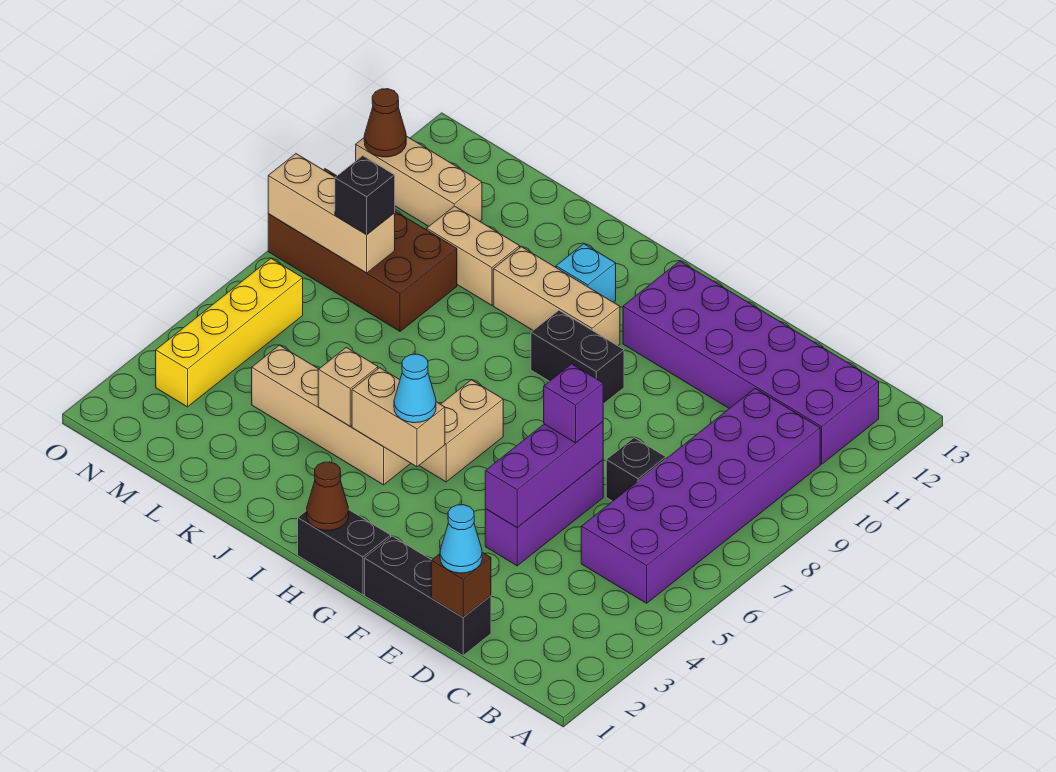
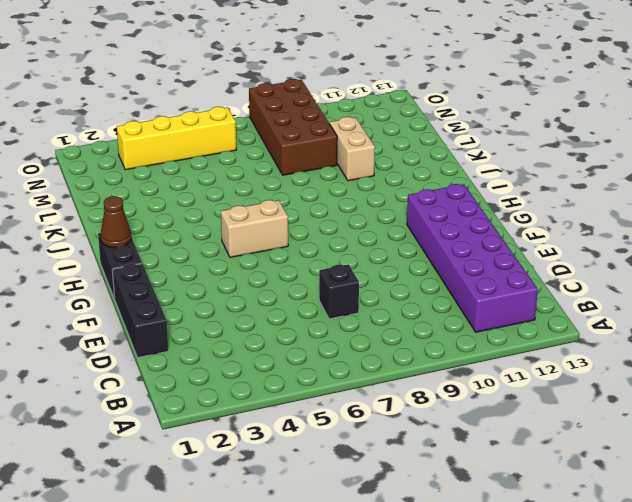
none -> purple 2x6 brick [581,389,820,603]
none -> purple 1x3 brick [485,460,603,566]
none -> black 1x2 brick [531,311,624,404]

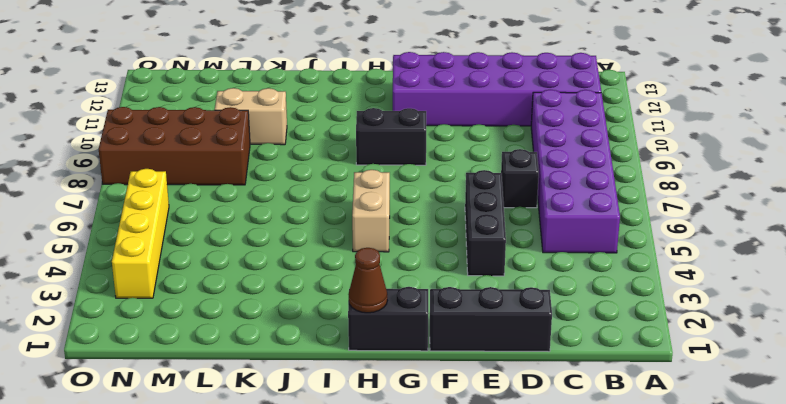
black 1x3 brick [465,170,506,276] -> purple 1x3 brick [485,460,603,566]
none -> tan 1x3 brick [493,247,620,346]
none -> tan 1x4 brick [252,345,411,485]
none -> cyan 1x1 brick [556,244,616,302]

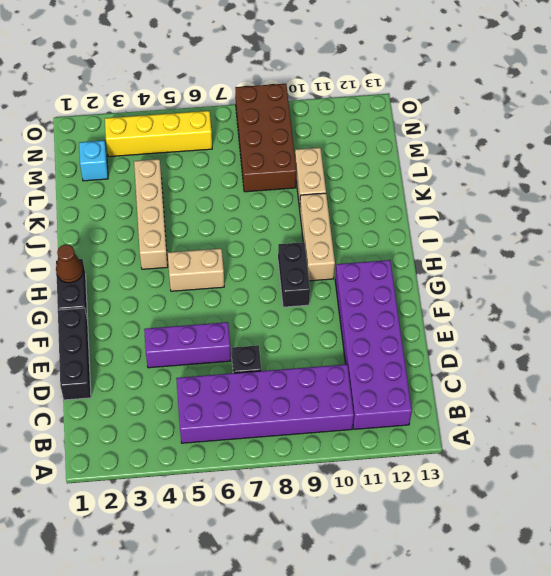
cyan 1x1 brick [79,141,108,181] -> cyan 1x1 brick moved to [556,244,616,302]
none -> tan 1x3 brick [356,136,482,226]
none -> brown 1x1 brick [431,552,491,617]
none -> purple 1x3 brick [485,422,603,528]

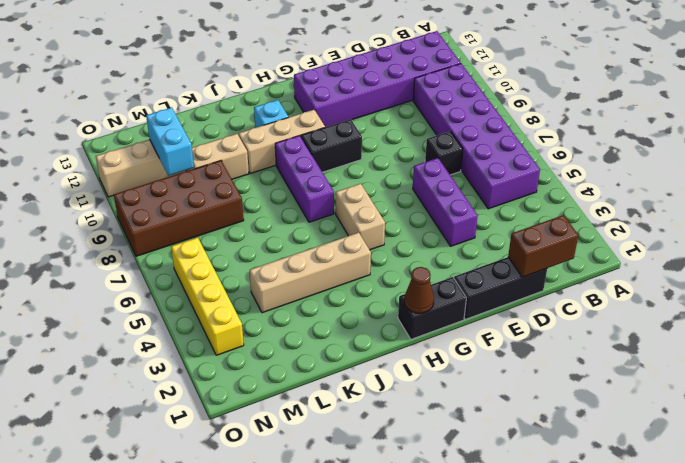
brown 1x2 brick [508,215,578,277] -> brown 1x1 brick [431,552,491,617]
purple 1x3 brick [275,136,334,222] -> purple 1x3 brick moved to [485,422,603,528]
cyan 1x2 brick [146,108,194,176] -> none
none -> tan 1x2 brick [352,368,445,467]
none -> tan 1x1 brick [318,347,378,426]
none -> tan 1x3 brick [268,154,395,273]

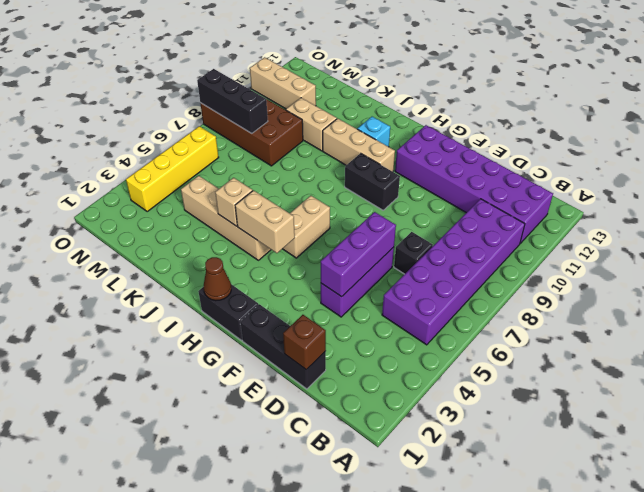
black 1x3 brick [197,69,268,133] -> tan 1x3 brick [268,154,395,273]
none -> brown 1x1 cone [364,89,406,157]
none -> cyan 1x1 cone [440,505,482,573]
none -> purple 1x1 brick [544,364,603,443]

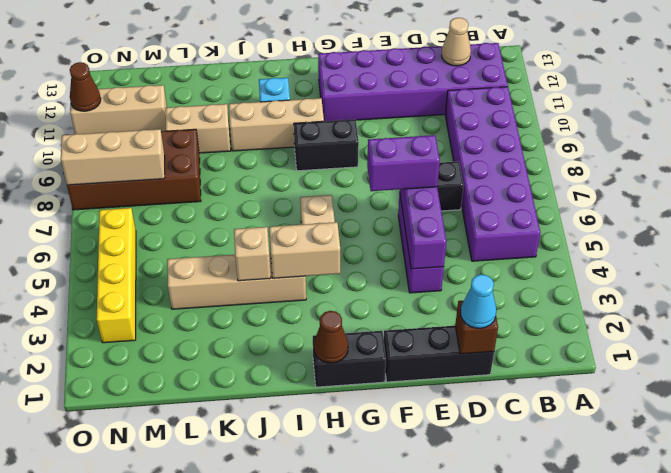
tan 1x1 cone [442,18,471,66] -> none
purple 1x2 brick [367,135,440,191] -> purple 1x1 brick [544,364,603,443]
none -> cyan 1x1 cone [394,354,436,423]
none -> black 1x1 brick [335,156,395,234]

